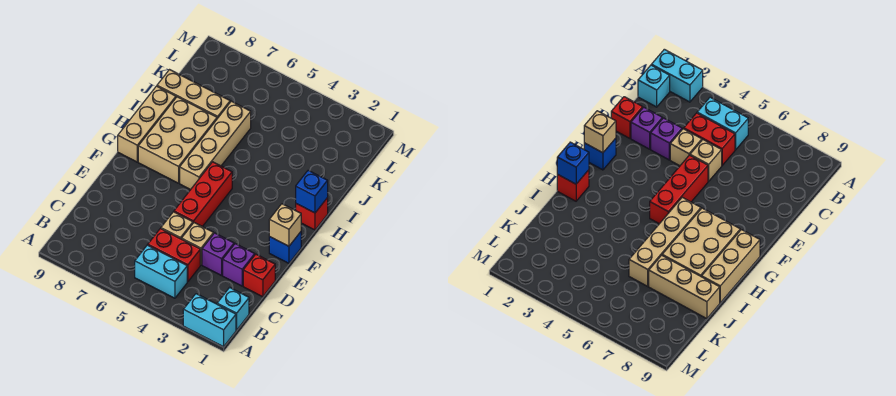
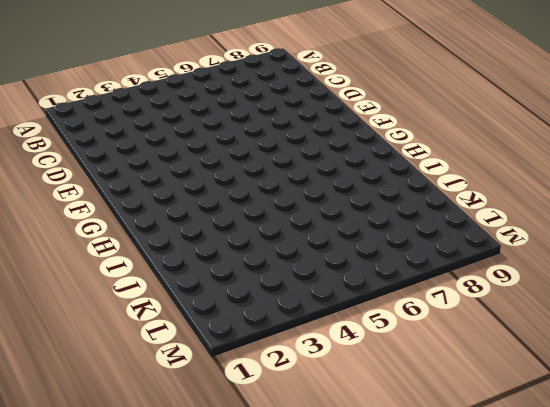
none -> cyan 1x2 brick [183,294,236,347]
none -> cyan 1x1 brick [217,287,249,330]
none -> cyan 1x2 brick [135,245,187,298]

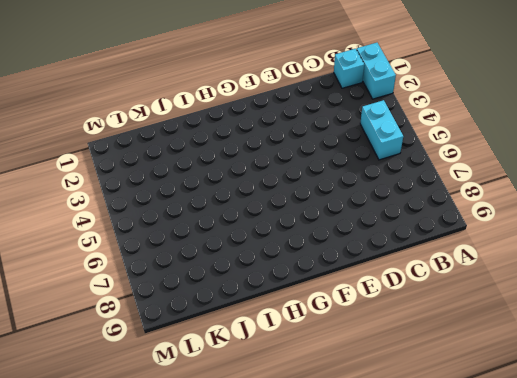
none -> red 1x2 brick [148,229,200,282]
none -> red 1x1 brick [243,254,275,297]
none -> purple 1x1 brick [223,244,255,286]

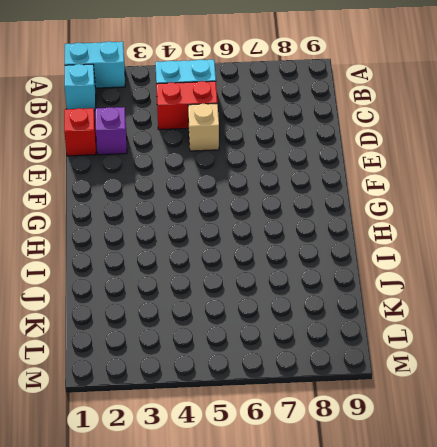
none -> purple 1x1 brick [202,233,234,276]
none -> tan 1x1 brick [182,223,214,265]
none -> red 1x3 brick [174,162,232,227]

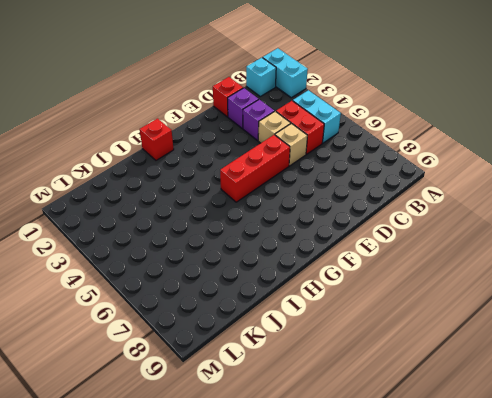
none -> blue 1x1 brick [269,232,301,263]
none -> tan 1x4 brick [180,101,251,190]
none -> tan 2x3 brick [138,97,217,183]

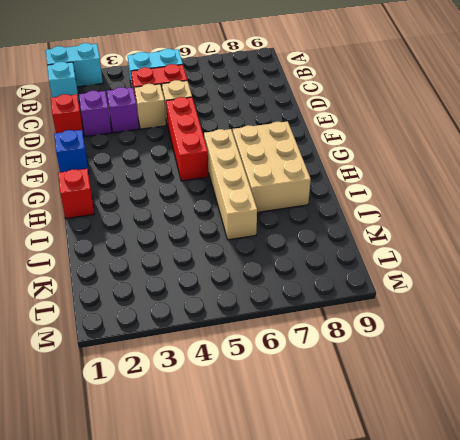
none -> tan 1x3 brick [118,86,176,162]
none -> tan 1x3 brick [157,70,230,119]
none -> tan 1x1 brick [269,204,301,246]

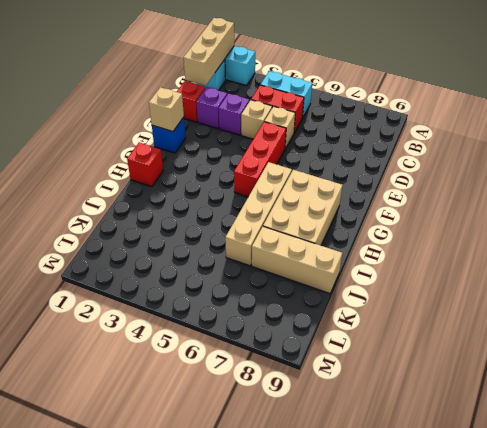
tan 1x3 brick [183,18,234,86] -> tan 1x3 brick moved to [118,86,176,162]
none -> blue 1x1 brick [296,170,328,213]

